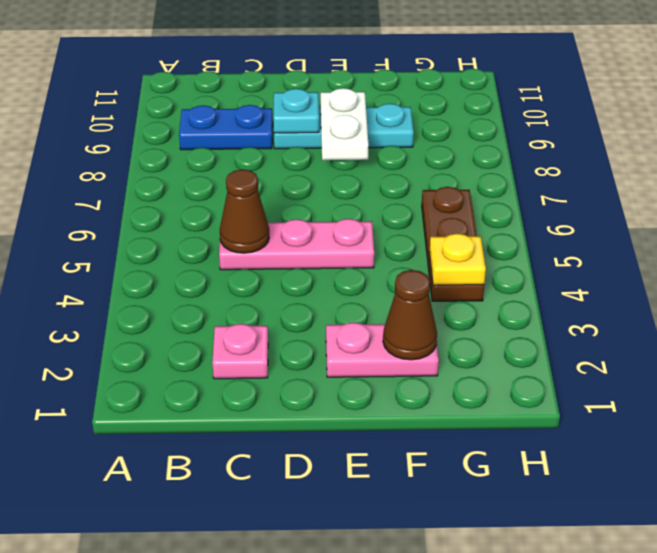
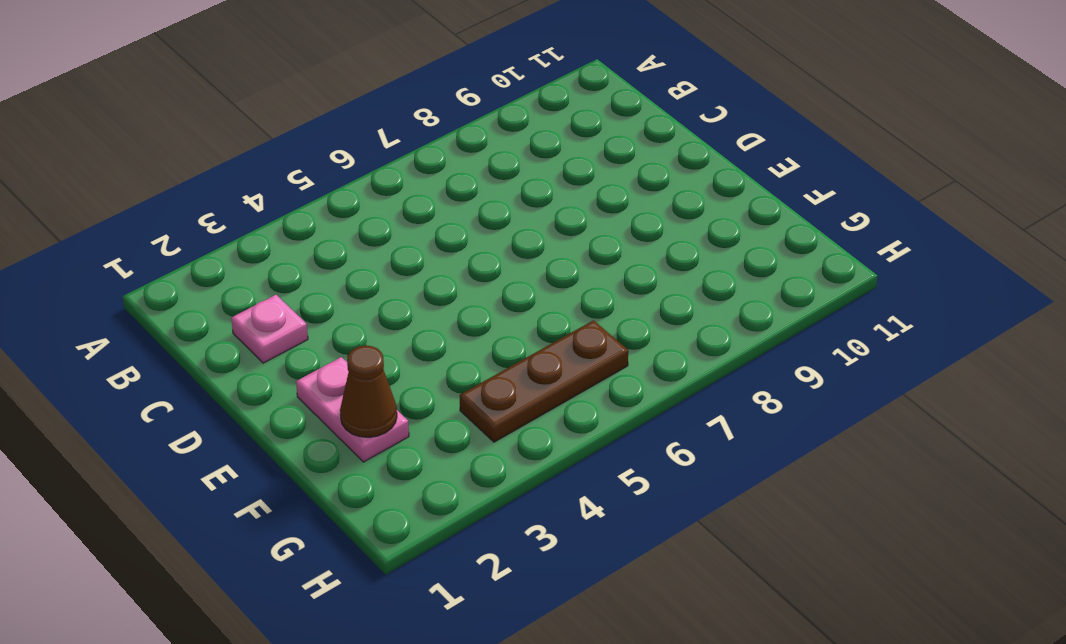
none -> blue 1x2 plate [179,105,273,150]
none -> pink 1x3 plate [219,219,374,270]

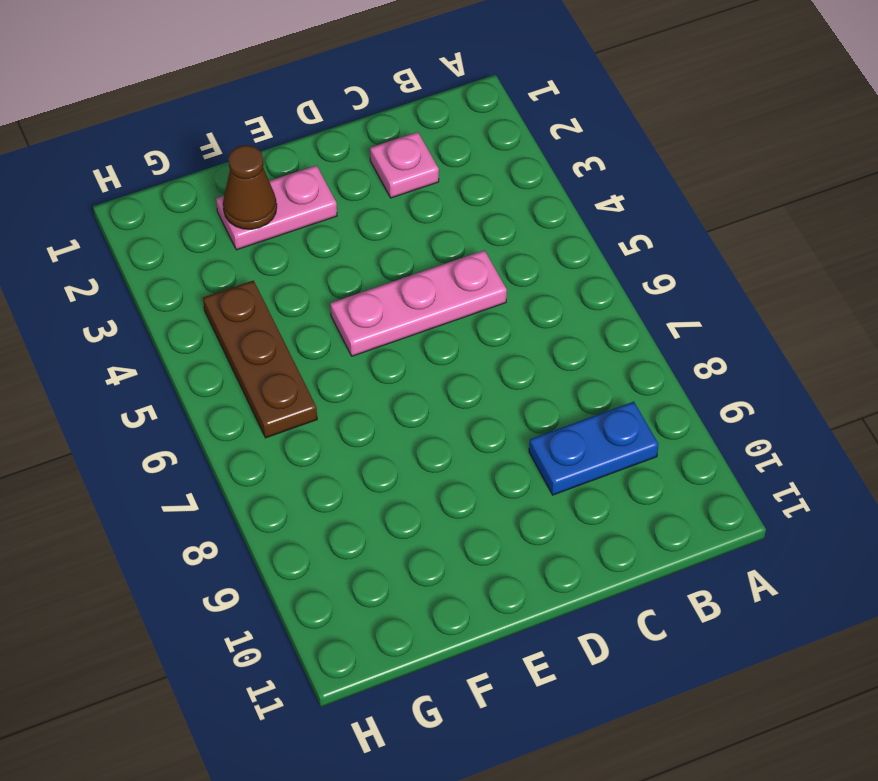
none -> cyan 1x3 plate [274,104,414,149]
none -> brown 1x1 cone [220,169,269,253]

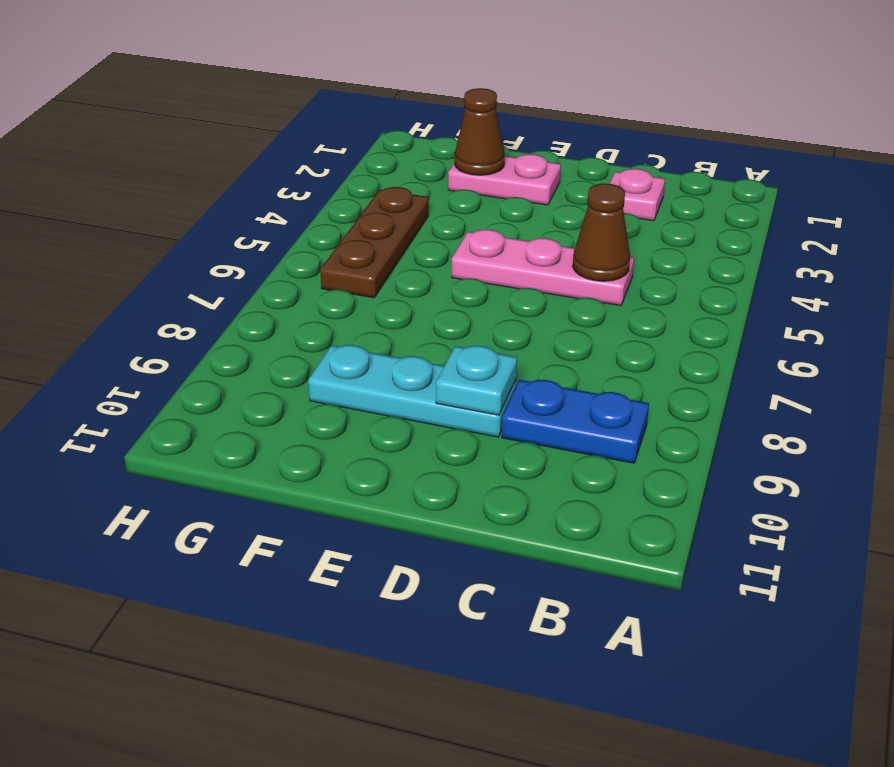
none -> white 1x2 plate [321,88,368,160]
none -> yellow 1x1 plate [429,234,486,285]

